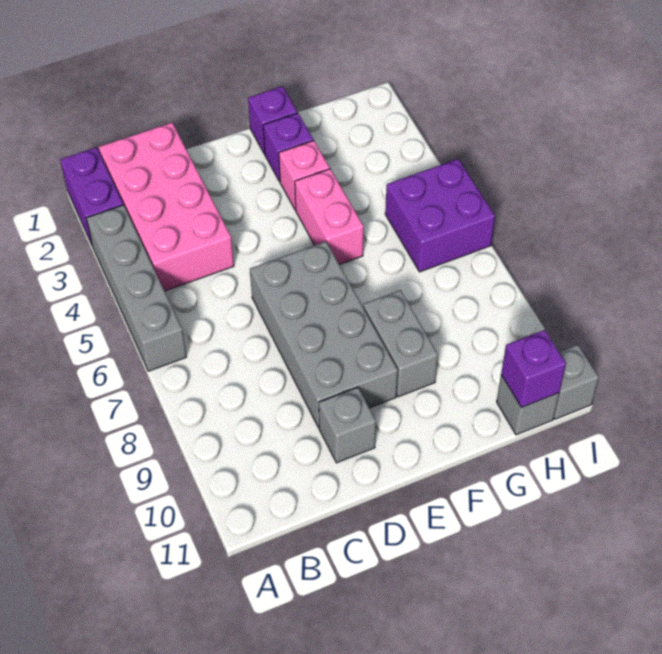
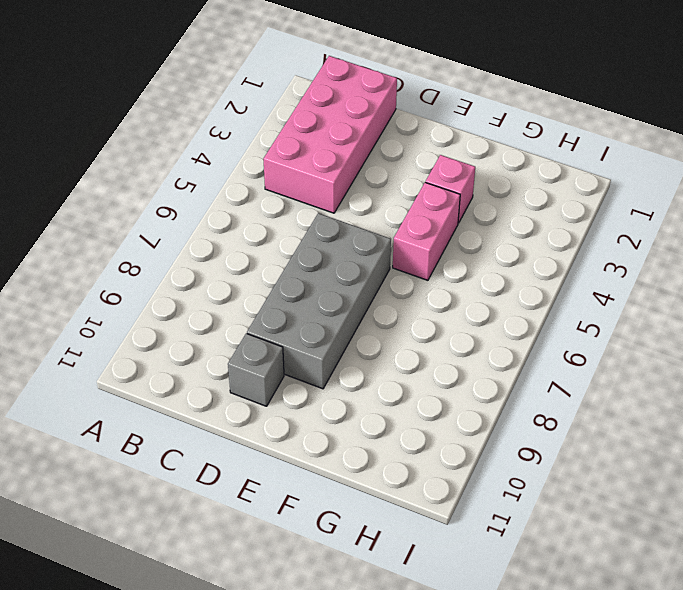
none -> purple 1x2 brick [60,147,123,245]
none -> grey 1x4 brick [86,205,186,371]
none -> purple 1x1 brick [248,86,297,154]

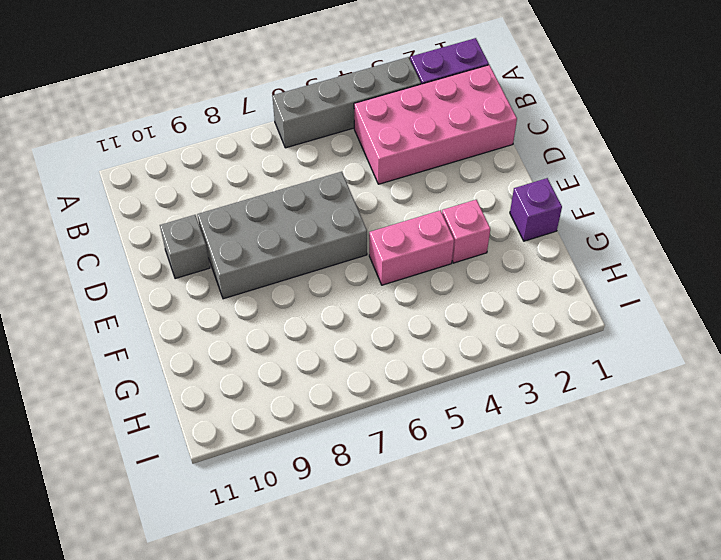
none -> purple 1x1 brick [263,113,313,182]
none -> grey 1x2 brick [363,290,438,397]
none -> purple 2x2 brick [385,159,495,272]

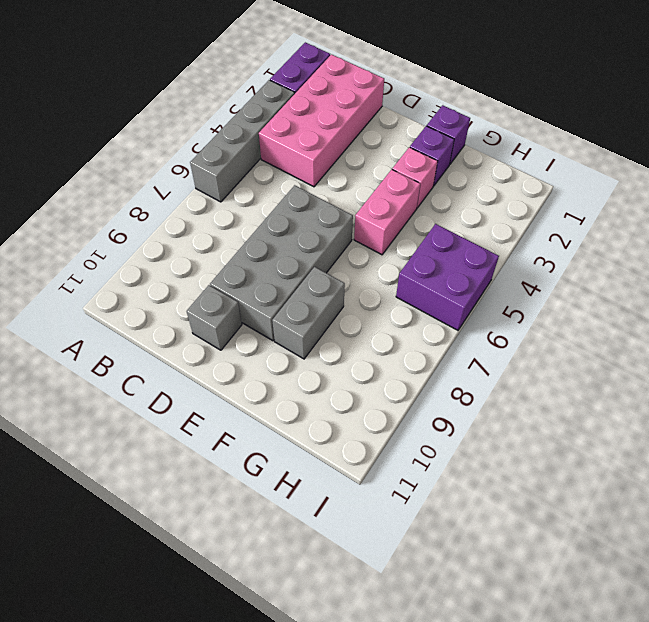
none -> grey 1x1 brick [497,375,559,435]
none -> grey 1x1 brick [554,345,599,419]
none -> purple 1x1 brick [501,330,566,408]

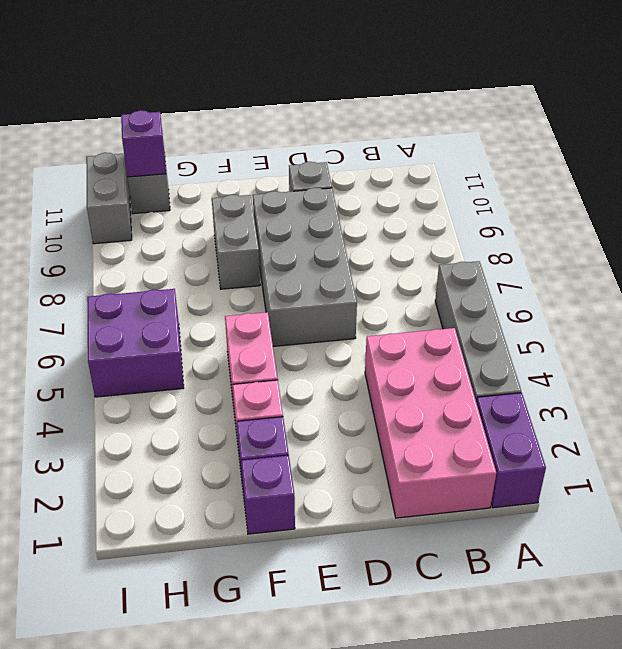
grey 1x2 brick [86,153,132,244] -> grey 1x1 brick [554,345,599,419]

